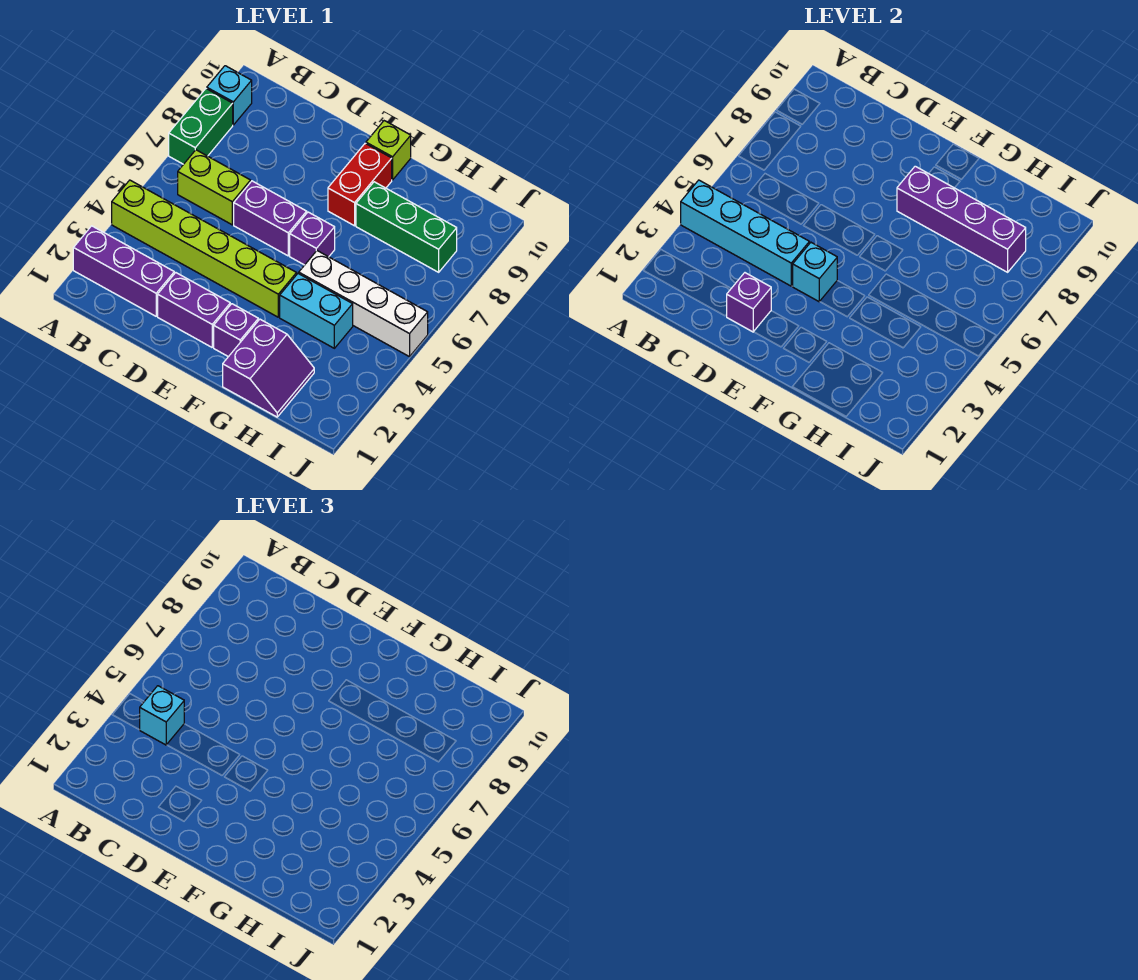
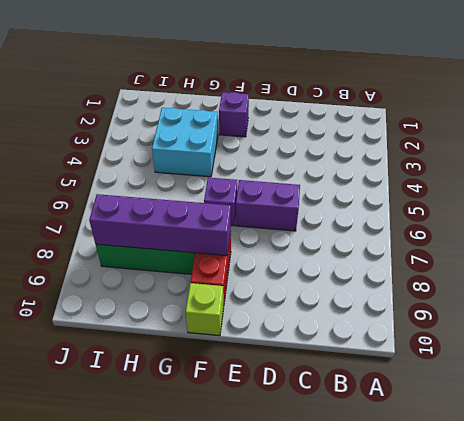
cyan 2x2 brick [152,108,218,177] -> cyan 1x2 brick [280,273,353,348]
none -> purple 1x3 brick [73,226,174,316]
none -> lime 1x6 brick [112,180,297,317]
none -> green 1x2 brick [169,89,233,164]

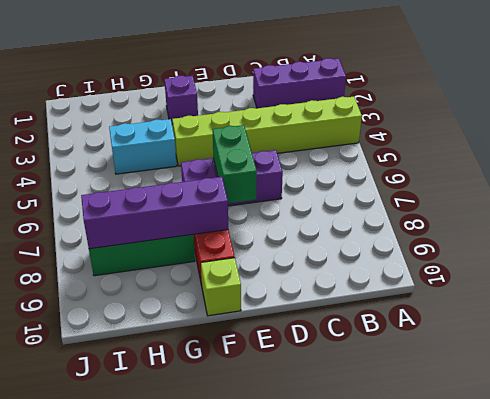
green 1x2 brick [213,125,257,203] -> green 1x2 brick moved to [169,89,233,164]
none -> cyan 1x1 brick [207,66,252,125]
none -> lime 1x2 brick [178,150,251,225]
none -> purple 1x2 brick [158,273,230,347]

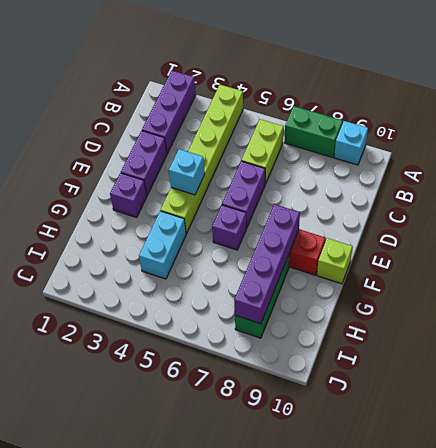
none -> purple 2x2 slope [223,319,314,417]
none -> white 1x4 brick [299,251,428,357]
none -> cyan 1x4 brick [681,180,809,286]

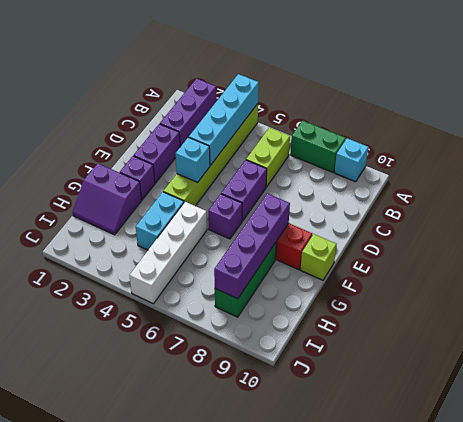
none -> purple 1x1 brick [727,273,771,332]
none -> cyan 1x1 brick [140,686,184,745]

